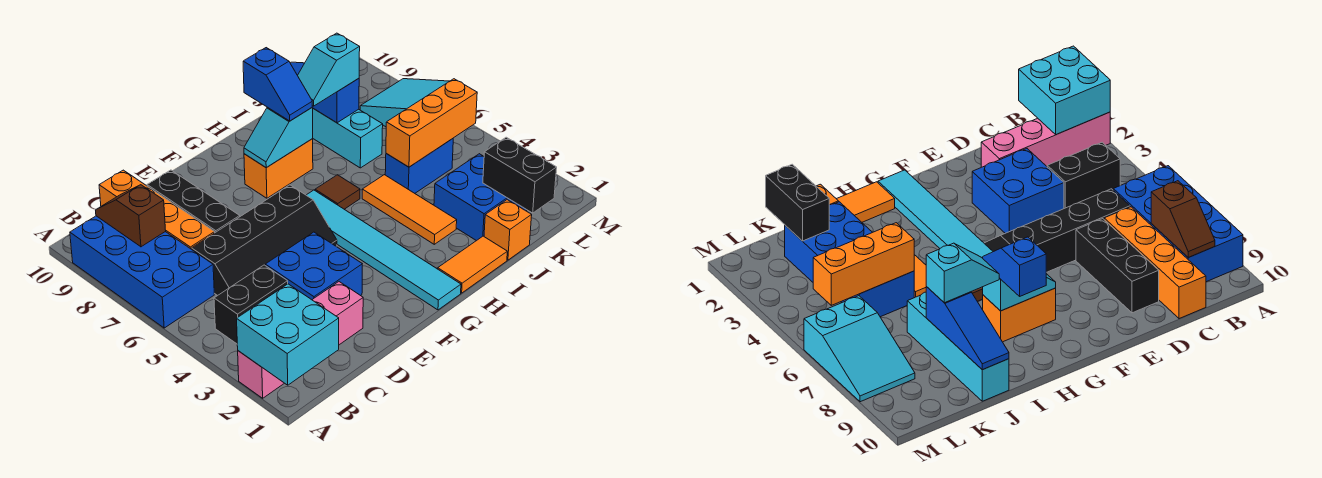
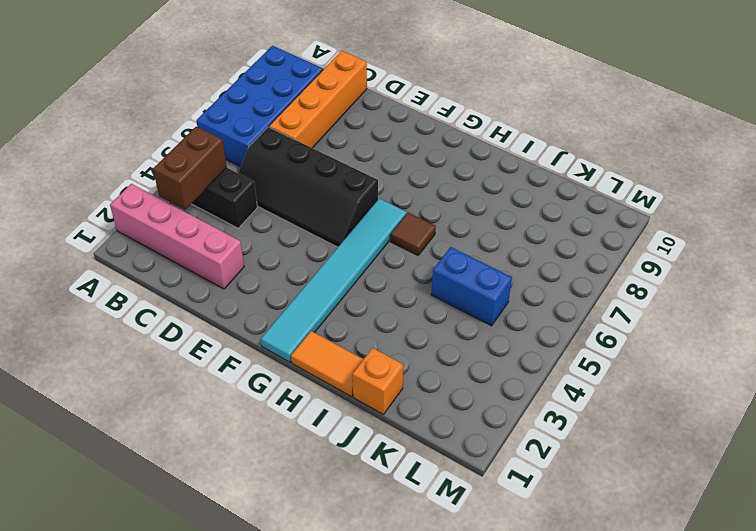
brown 1x2 brick [153,127,227,210] -> none
none -> blue 2x2 brick [265,232,362,300]
none -> black 1x3 brick [147,170,240,233]
none -> orange 1x2 brick [244,139,313,198]

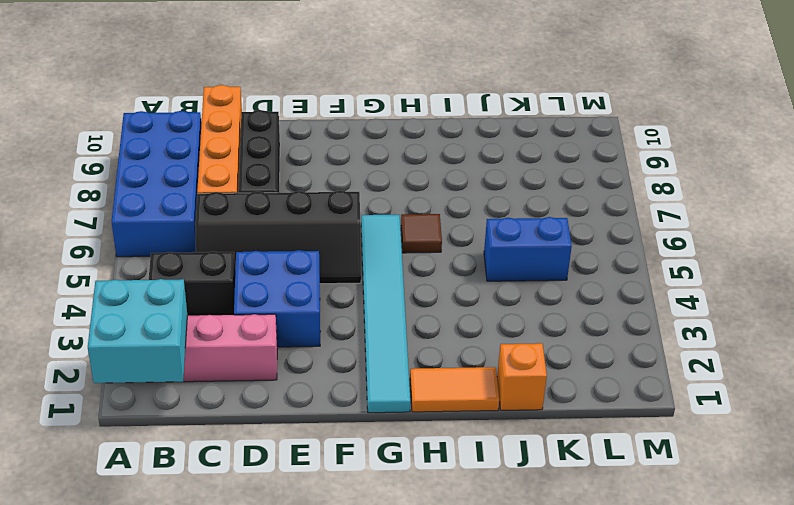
none -> orange 1x2 brick [244,139,313,198]
none -> orange 1x3 tile [362,175,457,244]
none -> blue 2x2 brick [434,154,527,241]

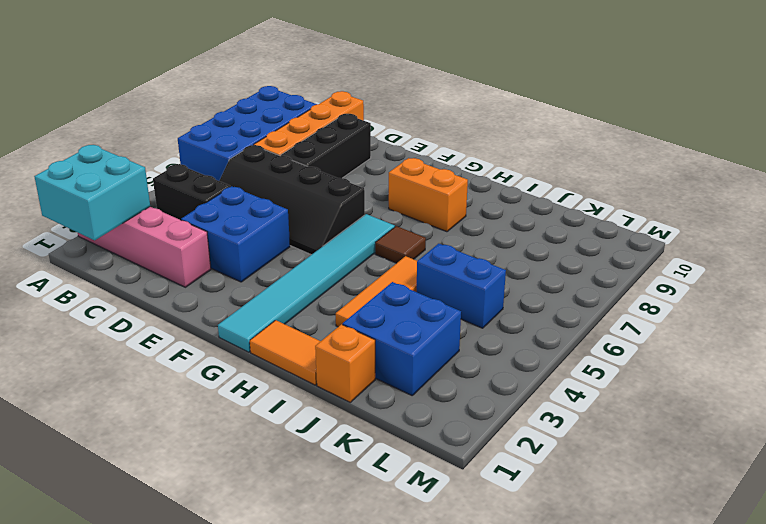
none -> cyan 1x4 brick [313,109,383,168]
none -> cyan 2x3 slope [360,79,450,127]
none -> brown 1x2 slope [96,185,166,247]

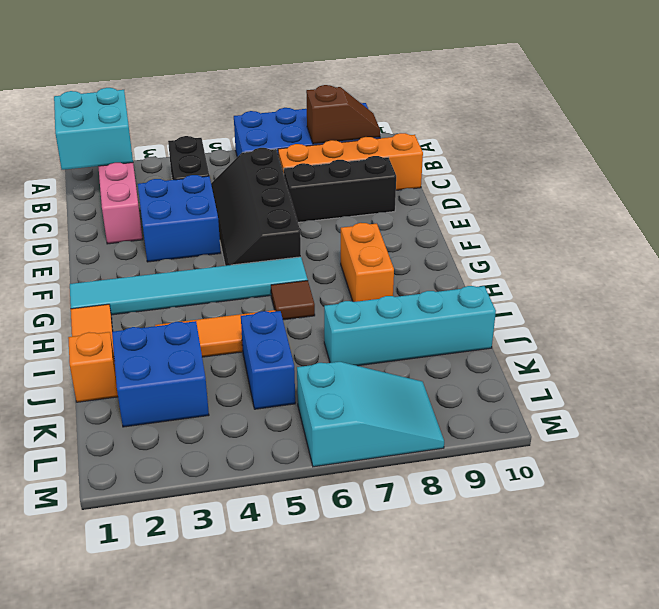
none -> cyan 1x2 slope [244,107,313,168]
none -> orange 1x3 brick [386,79,477,167]
none -> blue 1x3 slope [290,62,359,123]

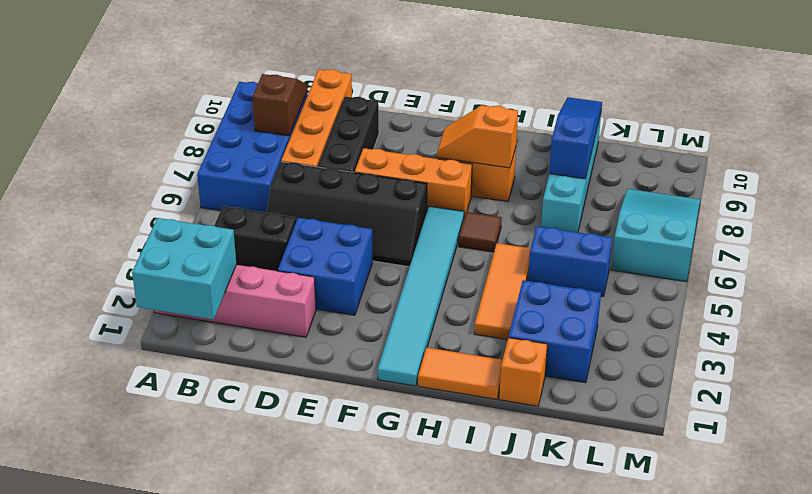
orange 1x3 brick [355,148,472,216] -> orange 1x3 brick moved to [386,79,477,167]
orange 1x2 slope [437,105,518,168] -> cyan 1x2 slope [244,107,313,168]
none -> black 1x2 brick [483,137,557,213]
none -> blue 1x2 slope [243,48,312,121]
none -> cyan 1x2 slope [298,33,360,106]

